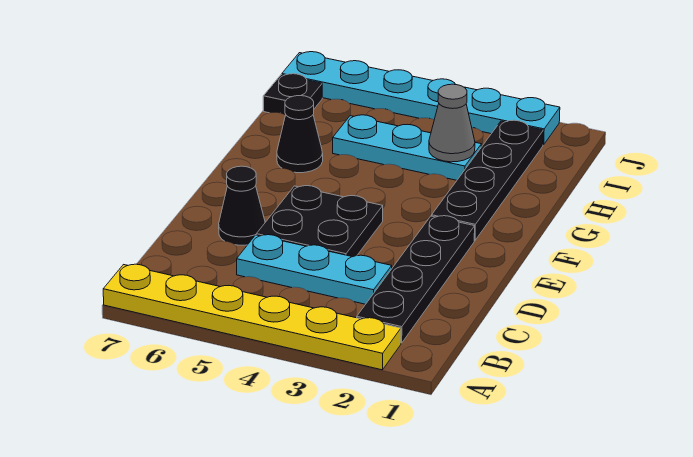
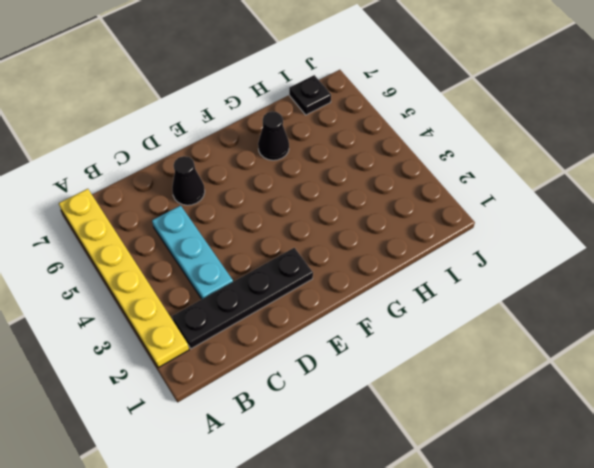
none -> black 2x2 plate [256,186,383,257]
none -> black 1x4 plate [432,120,543,240]

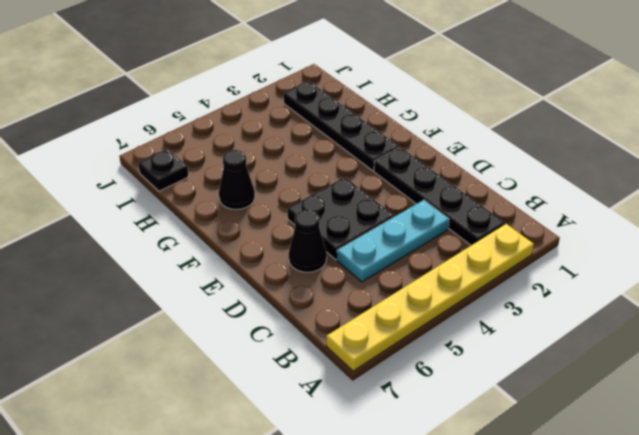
none -> cyan 1x3 plate [333,115,481,180]
none -> cyan 1x6 plate [282,52,560,145]

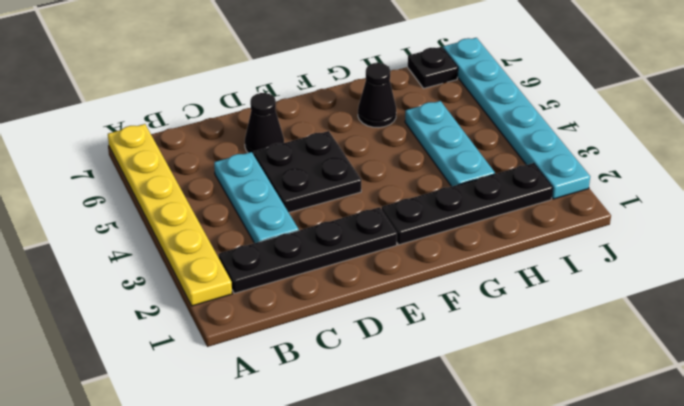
none -> grey 1x1 cone [429,84,475,162]

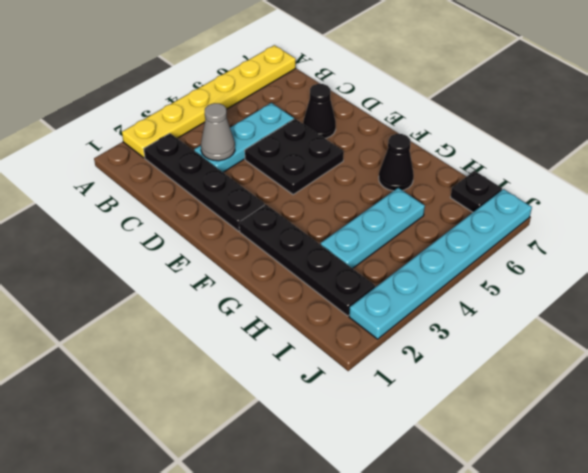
grey 1x1 cone [201,103,235,161] -> grey 1x1 cone moved to [429,84,475,162]

